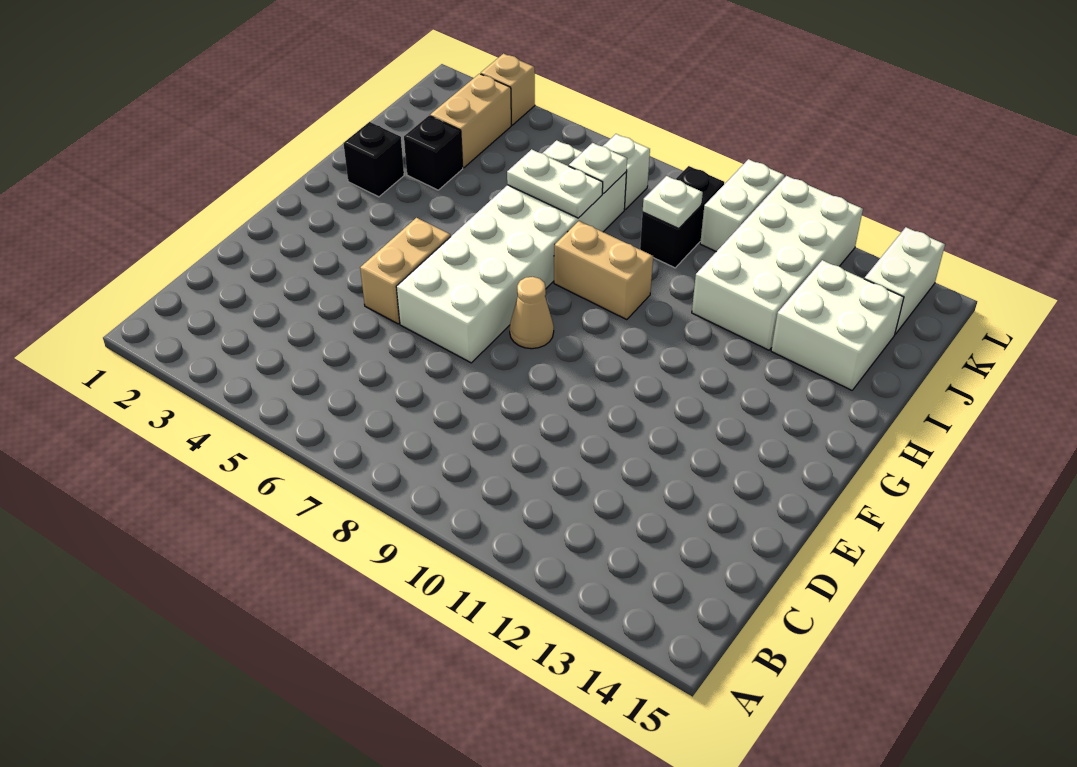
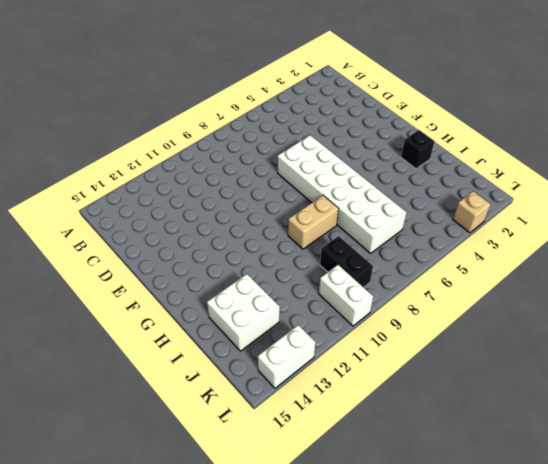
white 1x2 brick [258,325,316,388] -> white 1x2 brick turned to [864,227,945,334]
none -> tan 1x2 brick [360,218,451,324]
none -> tan 1x1 cone [510,277,554,349]
none -> black 1x1 brick [404,116,463,190]

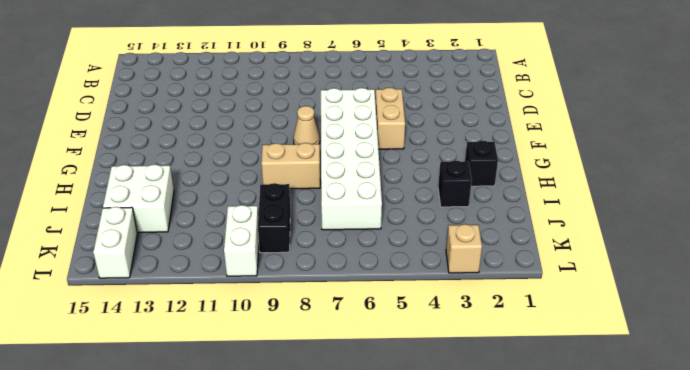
none -> white 2x4 brick [692,176,863,350]
none -> tan 1x2 brick [430,74,511,168]
none -> white 1x1 brick [603,134,650,209]

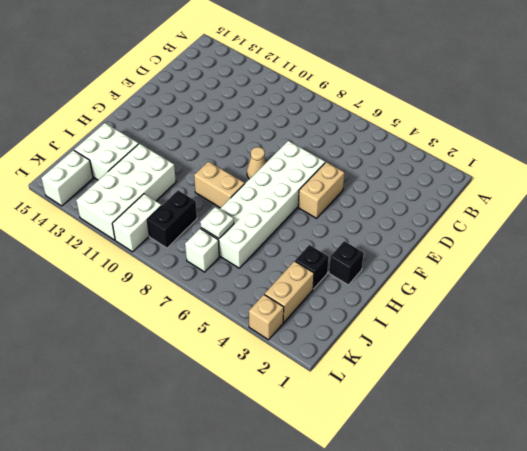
none -> white 1x2 plate [507,149,603,218]
none -> white 1x1 plate [643,176,703,229]

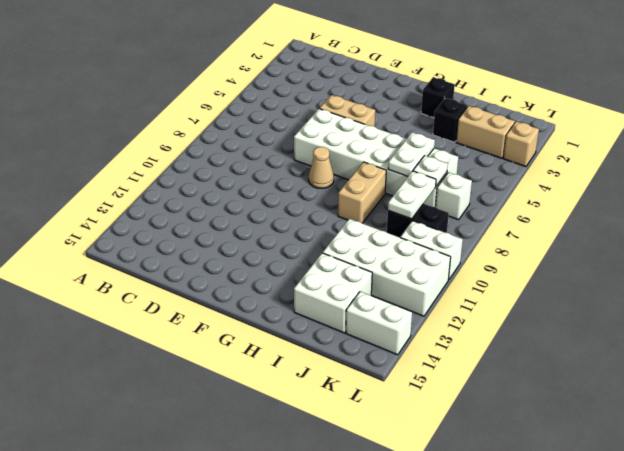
white 1x2 plate [388,171,436,219] -> white 1x1 plate [643,176,703,229]

